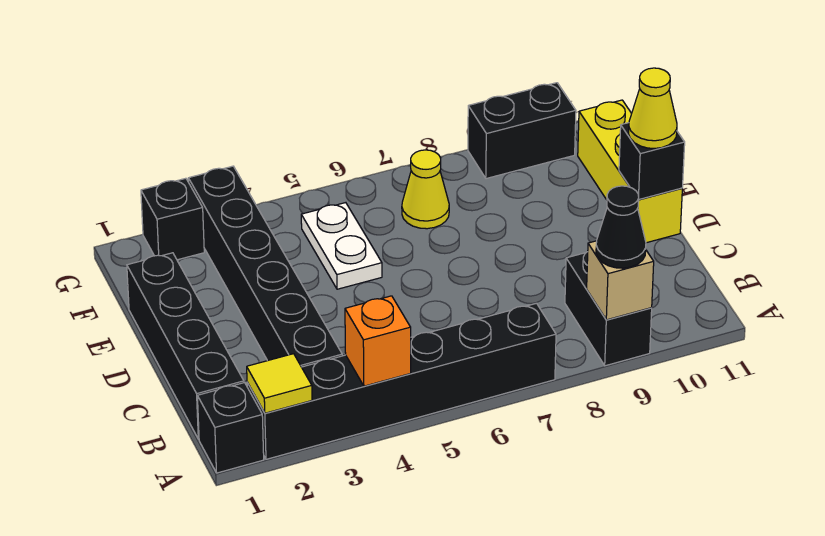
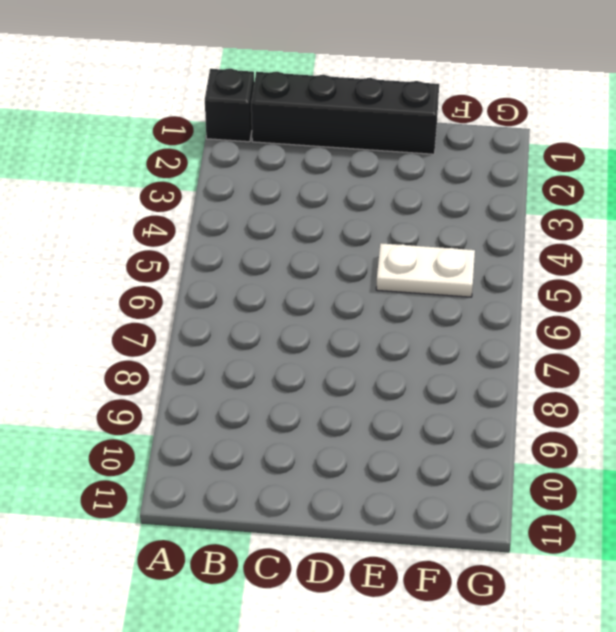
none -> black 1x6 brick [247,303,556,459]
none -> black 1x2 brick [565,252,652,366]
none -> black 1x6 brick [188,166,342,367]

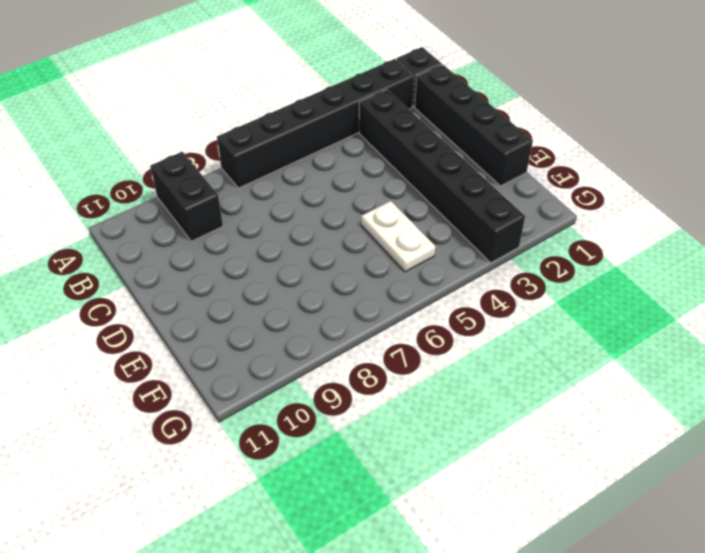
none -> yellow 1x3 brick [578,100,682,243]
none -> yellow 1x1 cone [402,150,449,229]
none -> black 1x1 brick [141,178,204,260]

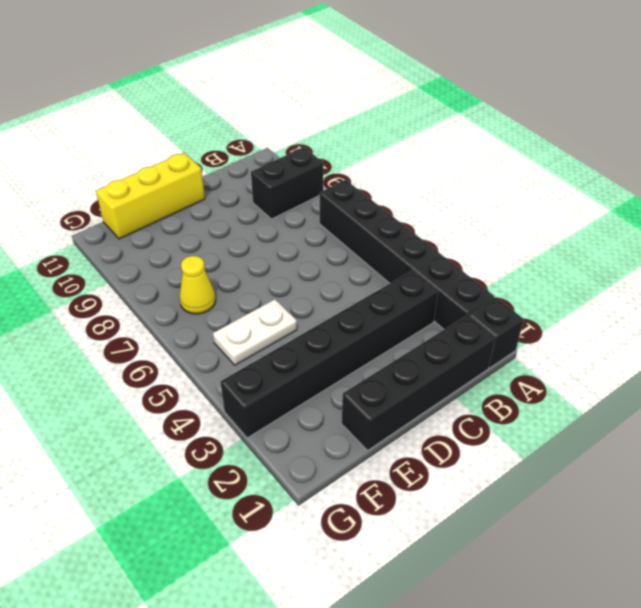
none -> black 1x1 brick [141,178,204,260]
none -> black 1x2 brick [468,83,576,179]
none -> yellow 1x1 tile [247,354,312,413]

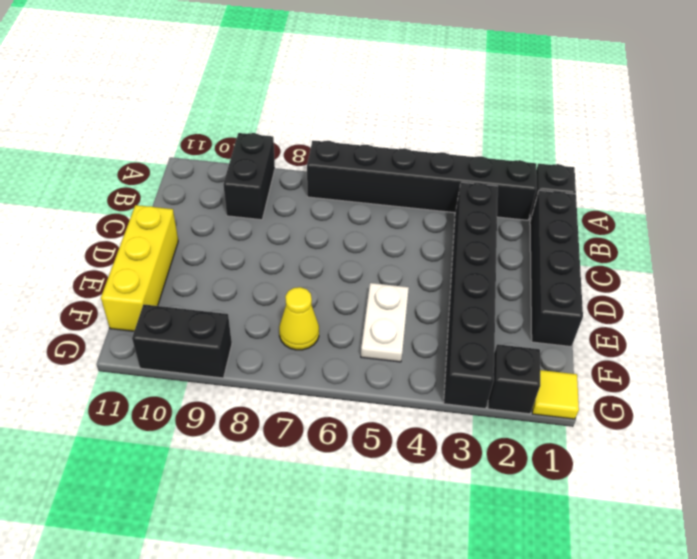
yellow 1x1 tile [532,370,579,419] -> yellow 1x1 tile moved to [247,354,312,413]
none -> orange 1x1 brick [345,296,411,386]
none -> tan 1x1 brick [587,241,654,320]
none -> black 1x1 brick [619,123,685,199]

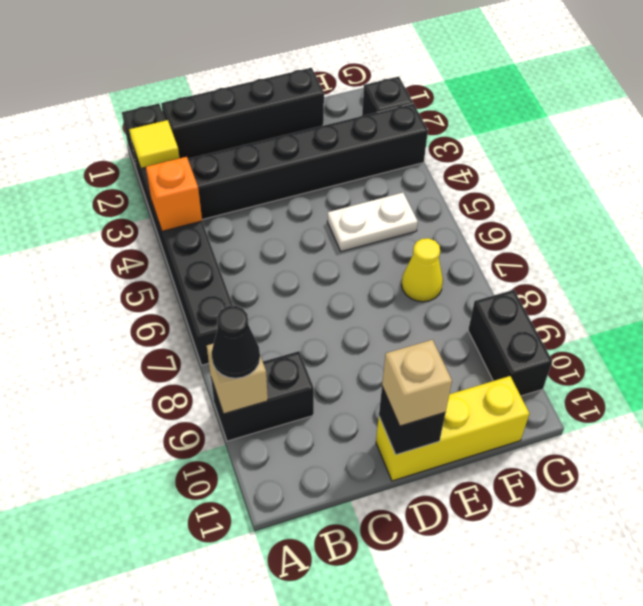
tan 1x1 brick [382,340,452,426] -> yellow 1x1 cone [629,68,677,148]

